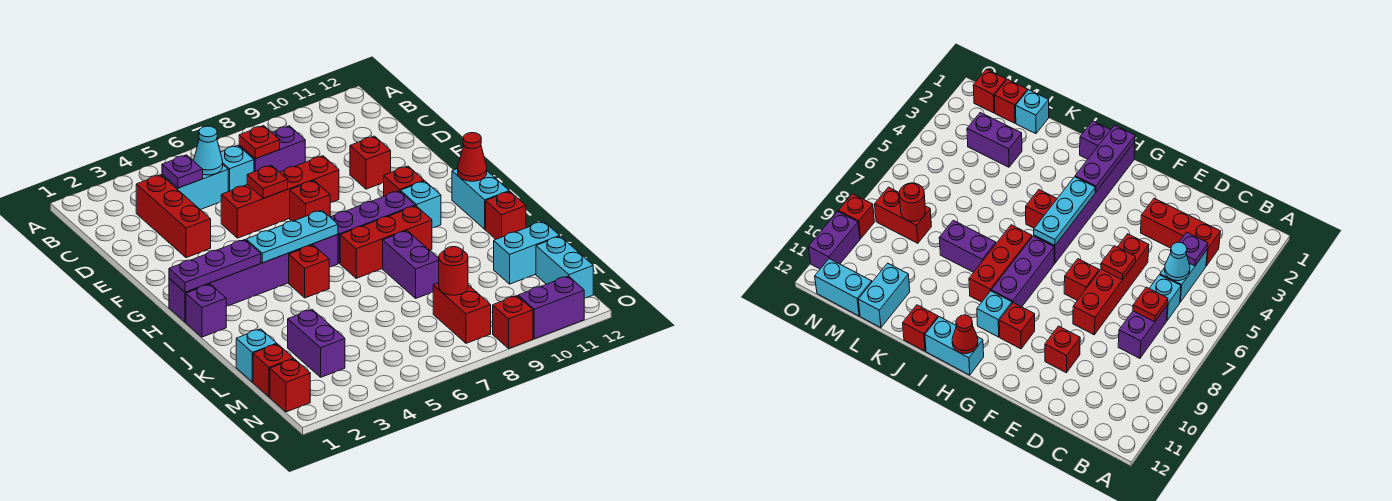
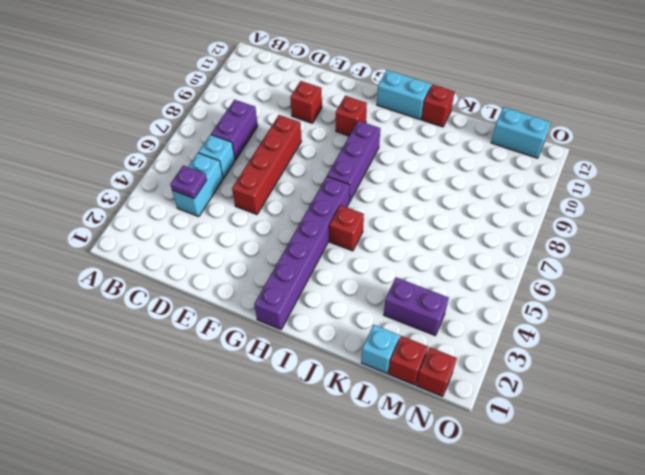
none -> red 1x3 brick [136,175,211,258]
none -> red 1x1 brick [290,181,330,221]
none -> cyan 1x1 brick [401,181,441,228]
none -> purple 1x1 brick [186,284,226,337]

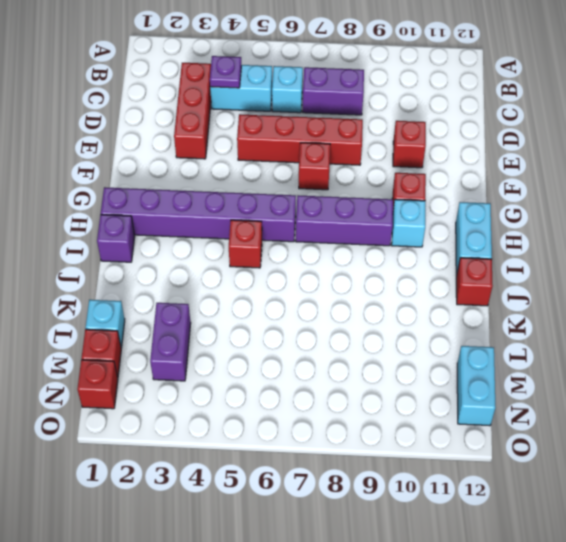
none -> red 1x3 brick [340,206,432,278]
none -> purple 1x2 brick [383,231,439,298]
none -> cyan 1x2 brick [494,221,560,284]
none -> red 1x2 brick [433,283,491,343]

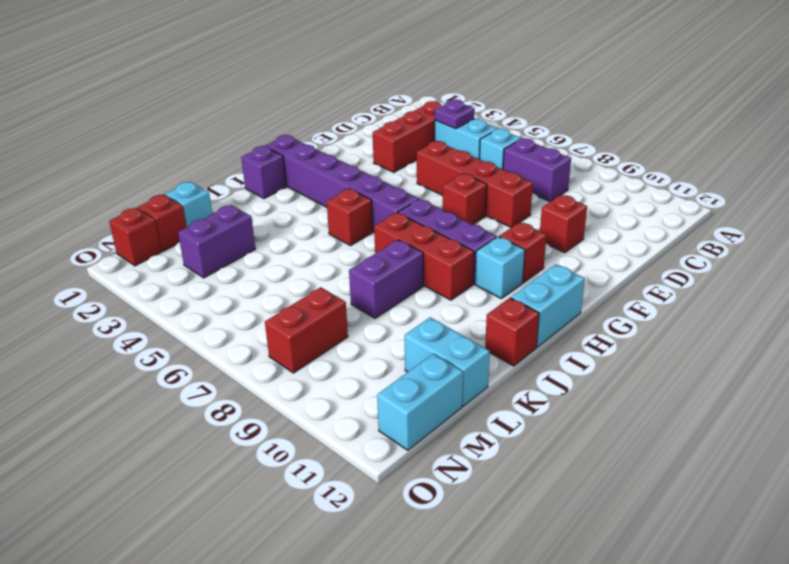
none -> red 1x1 brick [493,296,533,348]
none -> purple 1x2 brick [518,276,584,339]
none -> cyan 1x1 cone [194,126,223,175]
none -> red 1x1 plate [239,126,280,159]

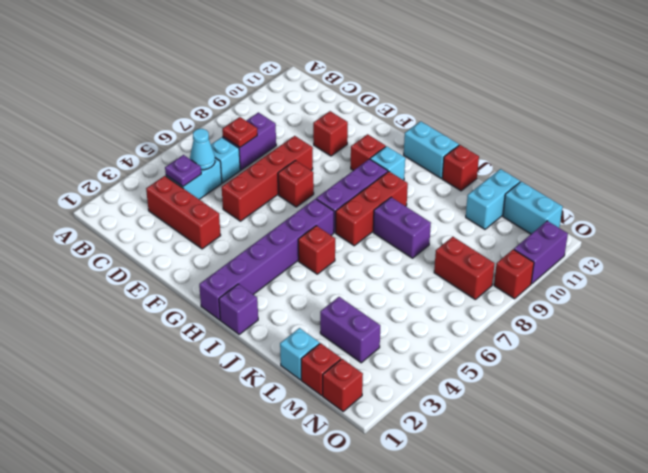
none -> red 1x1 plate [247,165,288,198]
none -> purple 1x3 plate [169,240,261,292]
none -> cyan 1x3 plate [246,210,338,263]
none -> red 1x1 cone [458,133,487,181]

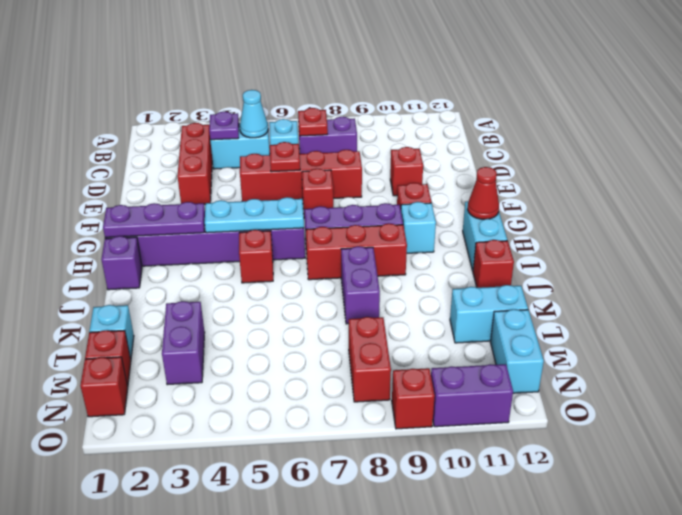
none -> red 1x1 round brick [439,247,468,295]

